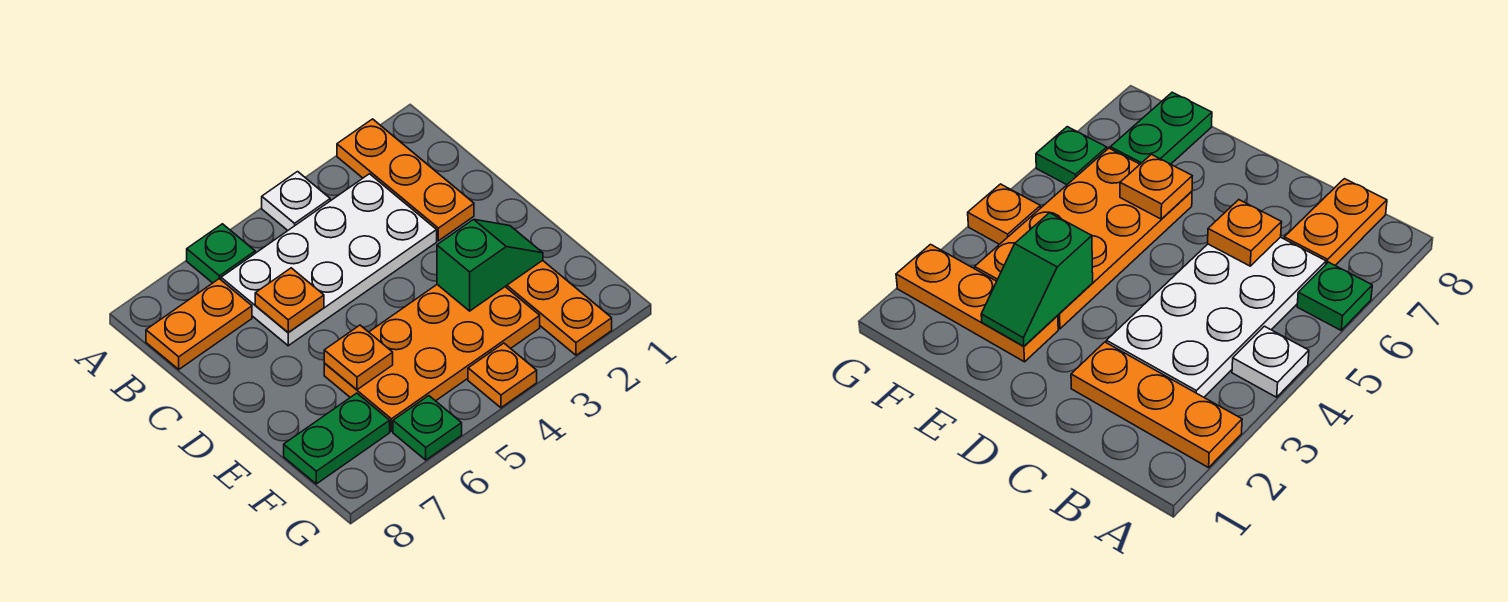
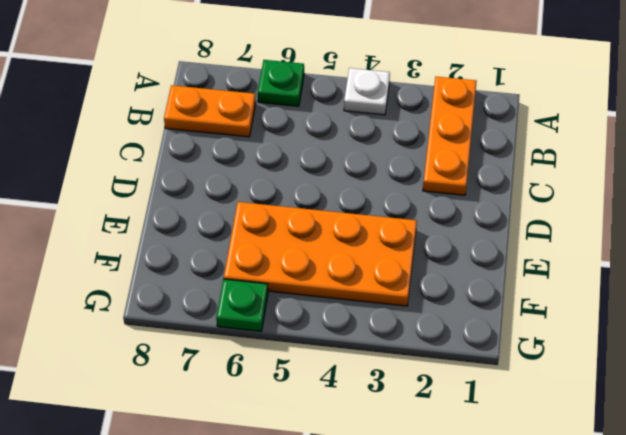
none -> white 2x4 plate [221,174,437,346]
none -> orange 1x3 plate [505,260,612,355]
none -> green 1x2 plate [284,393,390,484]

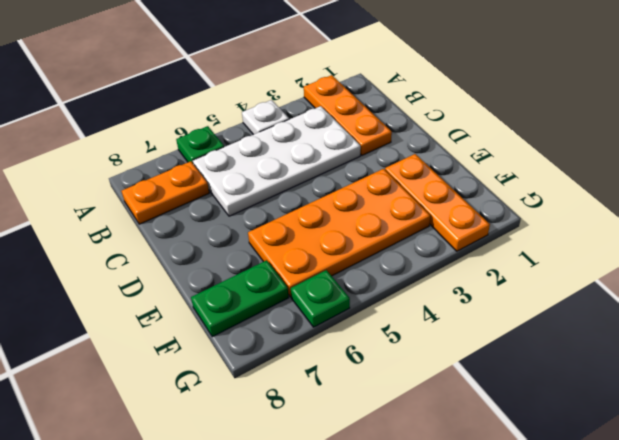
none -> orange 1x1 plate [468,343,537,408]
none -> orange 1x1 plate [255,268,324,333]
none -> green 1x2 slope [437,219,543,311]

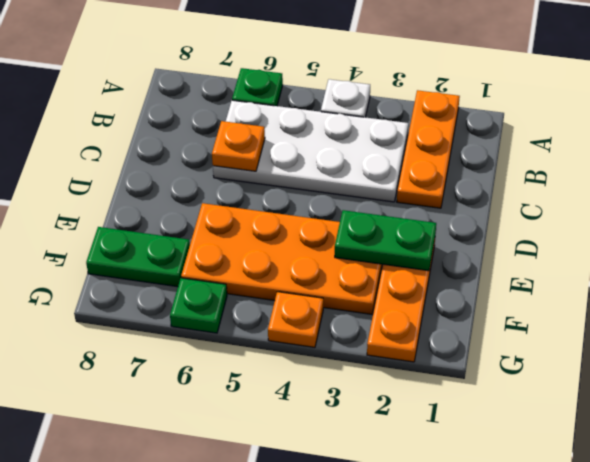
green 1x2 plate [335,210,436,271] -> green 1x2 slope [437,219,543,311]
none -> orange 1x2 plate [146,279,252,369]
none -> orange 1x1 plate [324,325,393,390]

